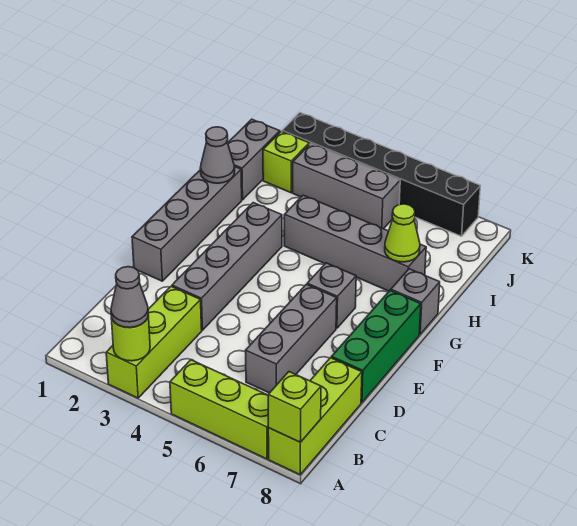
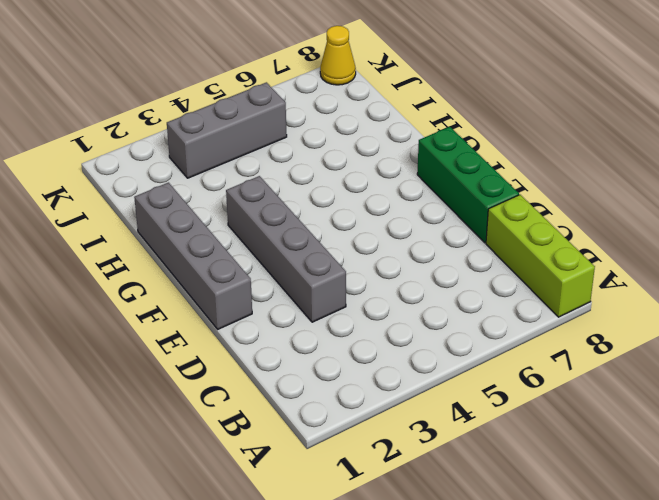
yellow 1x1 cone [320,26,356,85] -> none
none -> lime 1x3 brick [106,286,202,398]
none -> lime 1x3 brick [170,360,269,459]
none -> grey 1x3 brick [246,284,337,393]

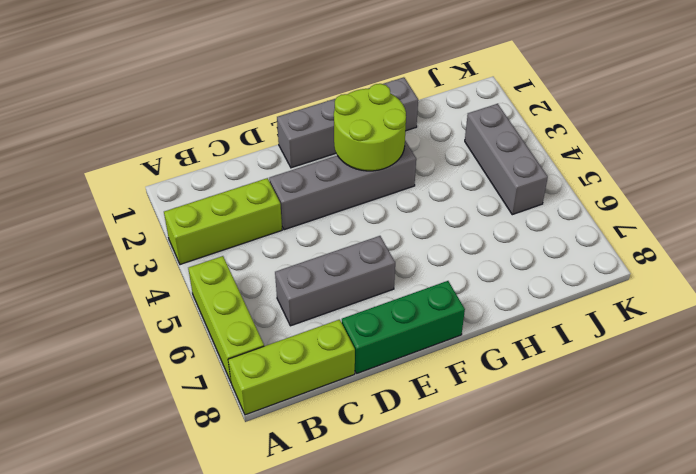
lime 2x2 round brick [334,84,406,171] -> none
none -> grey 1x1 brick [307,263,356,328]
none -> grey 1x1 brick [391,269,440,334]
none -> grey 1x4 brick [284,195,426,291]

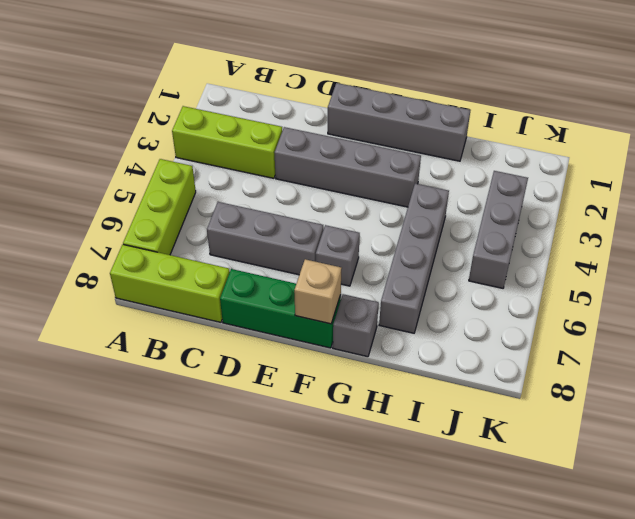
tan 1x1 brick [294,259,342,324] -> none
none -> grey 1x2 brick [228,119,280,200]
none -> lime 1x1 brick [263,131,309,193]
none -> black 1x6 brick [282,113,480,236]

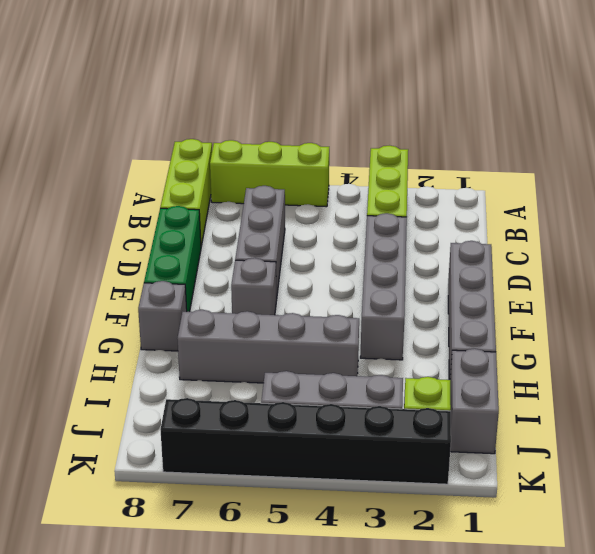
none -> lime 1x1 round brick [111,315,150,361]
none -> lime 1x1 brick [268,372,321,442]
none -> grey 1x1 cone [200,127,235,183]

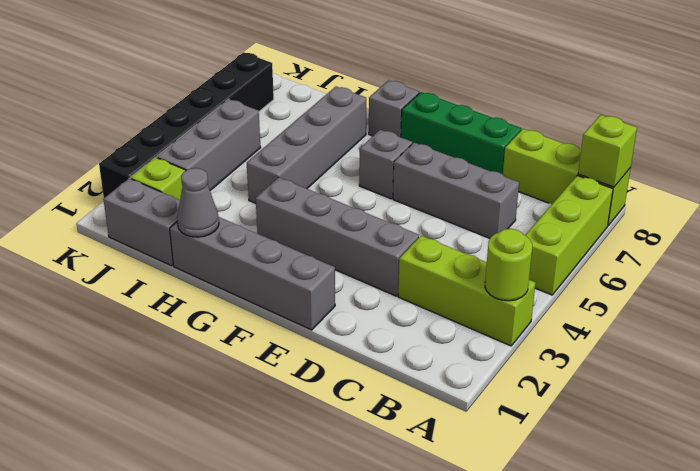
none -> lime 1x1 cone [385,204,420,262]
none -> grey 1x1 cone [111,267,148,328]

